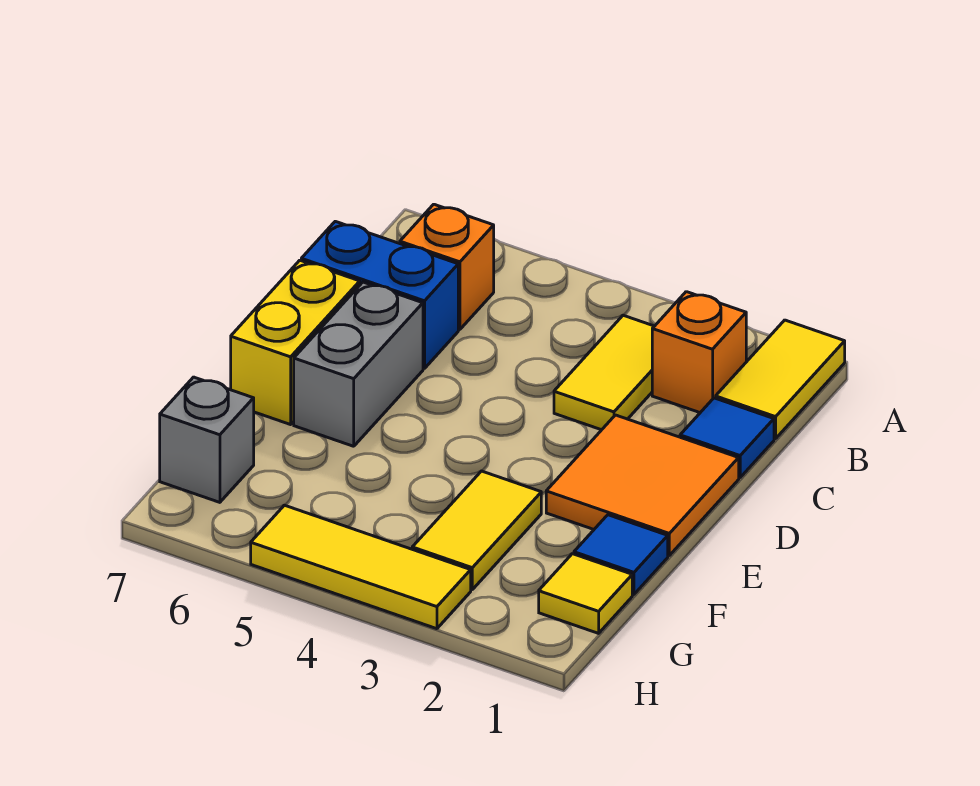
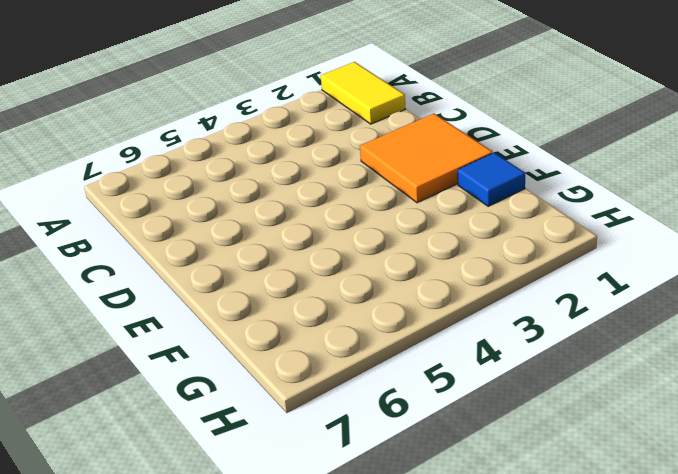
none -> orange 1x1 brick [652,292,746,413]
none -> yellow 1x2 tile [554,315,654,430]
none -> orange 1x1 brick [400,204,494,330]

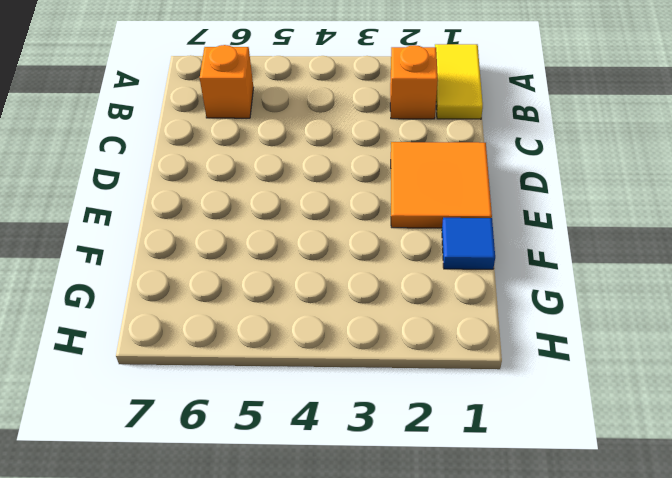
none -> yellow 1x2 tile [554,315,654,430]
none -> blue 1x1 tile [680,398,774,478]
none -> blue 1x2 brick [301,221,458,368]

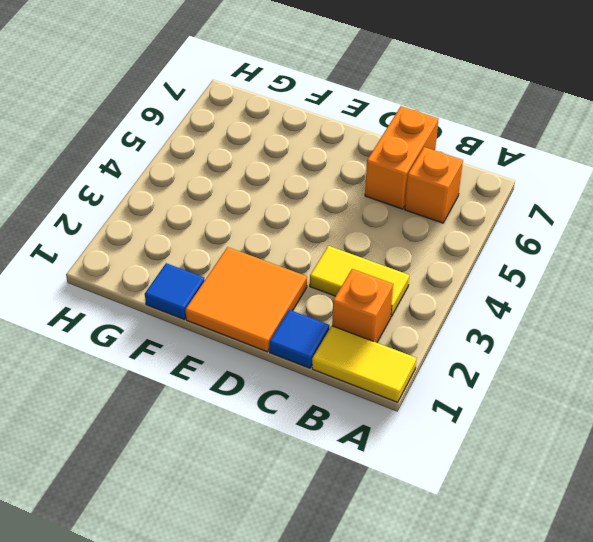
orange 1x2 brick [365,106,439,209] -> blue 1x2 brick [301,221,458,368]
none -> grey 1x2 brick [294,282,423,446]
none -> yellow 1x2 brick [231,260,360,425]
none -> yellow 1x2 tile [412,471,541,590]

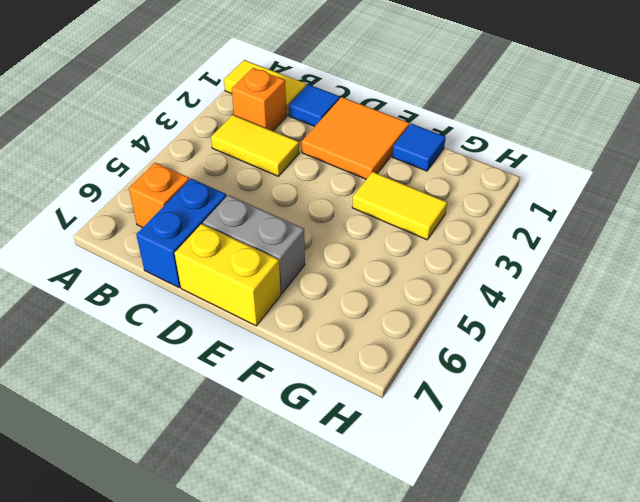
none -> yellow 1x1 tile [539,554,632,633]
none -> grey 1x1 brick [160,377,254,502]
none -> yellow 1x3 tile [251,505,471,629]

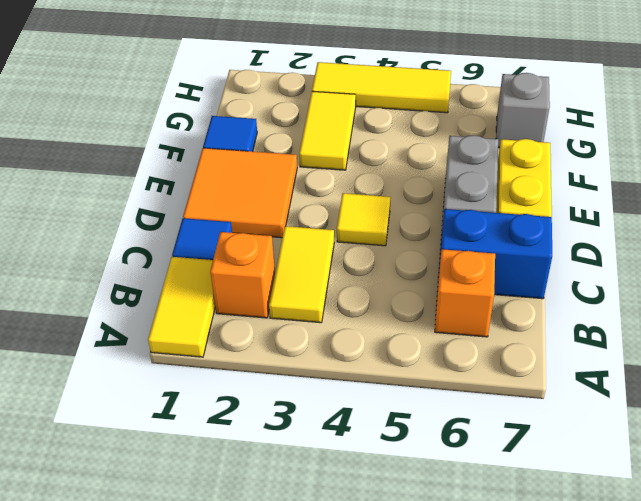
yellow 1x1 tile [337,193,391,246] -> yellow 1x1 tile moved to [539,554,632,633]

